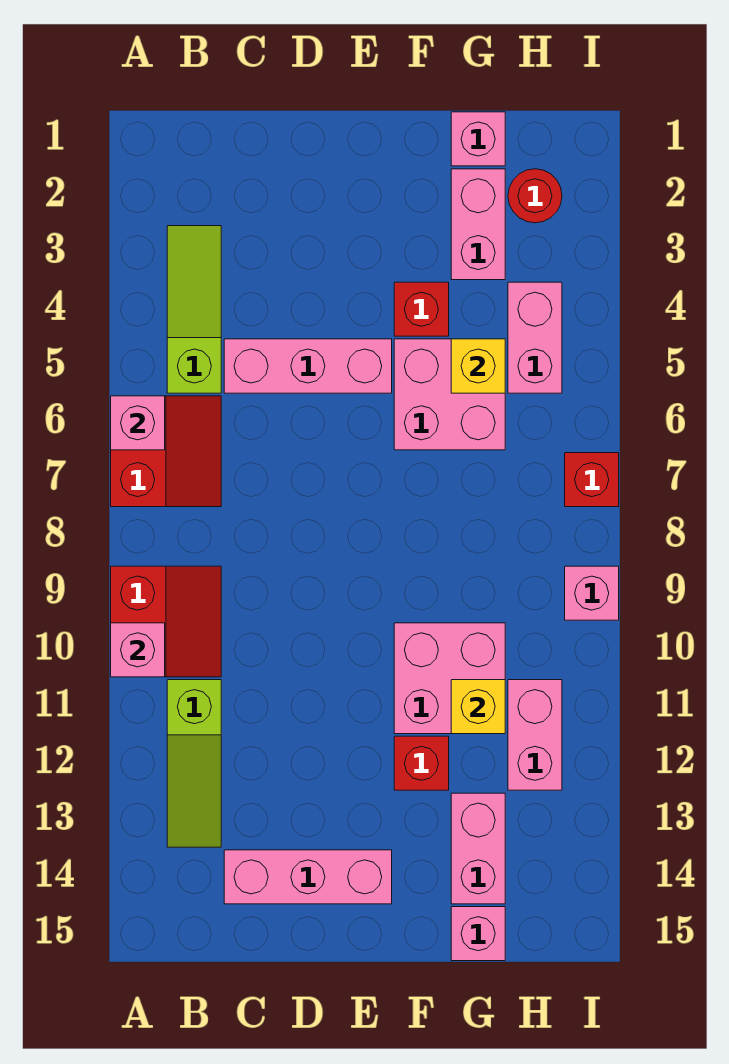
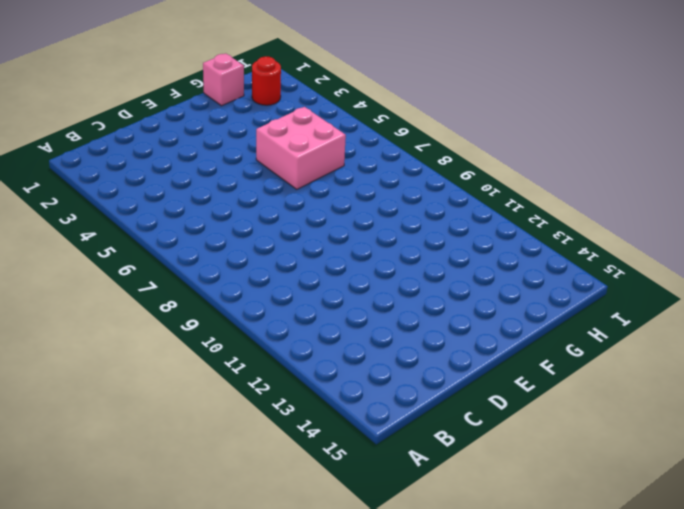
none -> red 2x2 slope [111,396,221,507]
none -> red 2x2 slope [111,566,221,677]
none -> lime 1x3 slope [167,226,221,393]

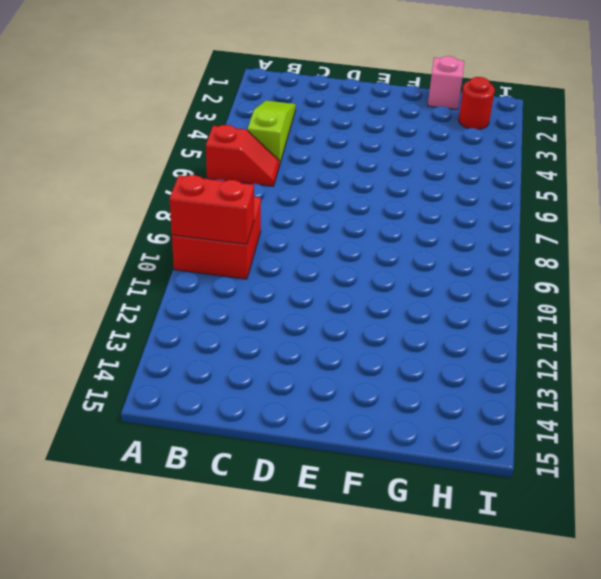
red 1x2 slope [206,125,279,186] -> red 2x2 slope [111,396,221,507]
red 2x2 brick [172,197,261,279] -> red 2x2 slope [111,566,221,677]
red 1x2 brick [169,175,254,244] -> pink 1x1 brick [111,623,165,677]
none -> lime 1x3 slope [167,680,221,847]
none -> pink 1x3 brick [224,339,392,393]
none -> pink 1x3 brick [224,850,392,904]

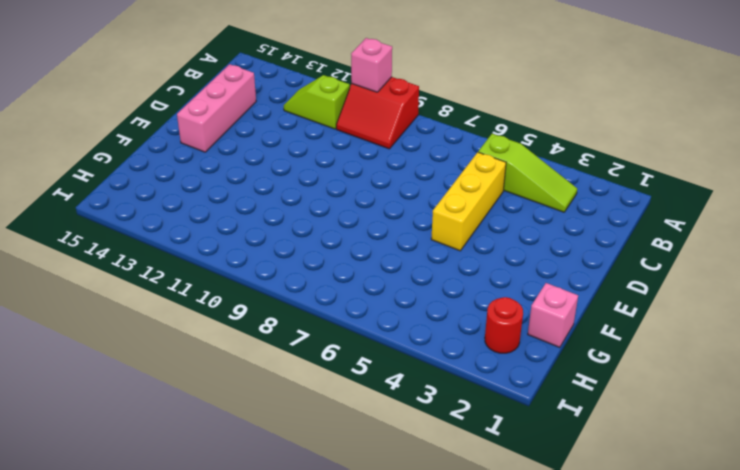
lime 1x2 slope [284,75,350,129] -> lime 1x3 slope [167,680,221,847]
yellow 1x3 brick [431,152,506,251] -> pink 1x3 brick [224,339,392,393]
none -> red 2x2 slope [111,396,221,507]
none -> red 1x1 brick [394,282,449,336]
none -> pink 2x2 brick [394,339,505,450]

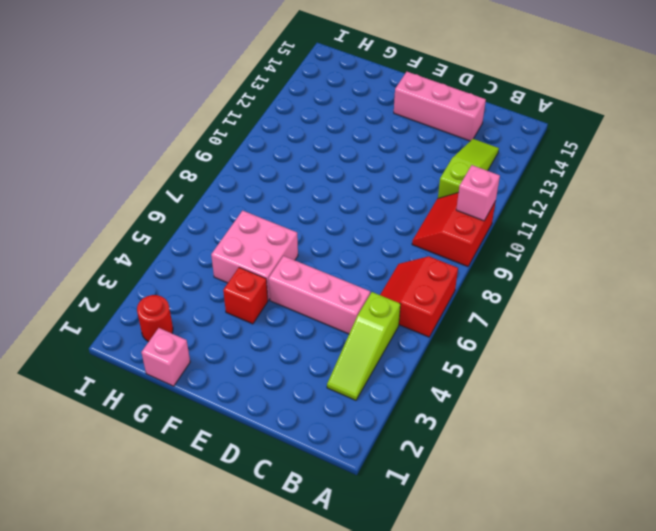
none -> pink 2x2 brick [394,623,505,734]
none -> red 1x1 brick [394,736,449,790]
none -> pink 1x2 brick [451,169,505,280]

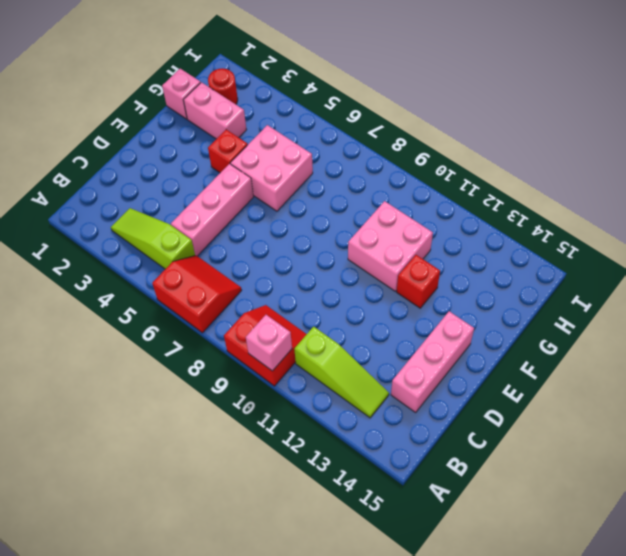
none -> pink 1x2 brick [451,793,505,904]
none -> pink 1x1 brick [451,907,505,961]
none -> pink 1x2 brick [508,282,562,393]

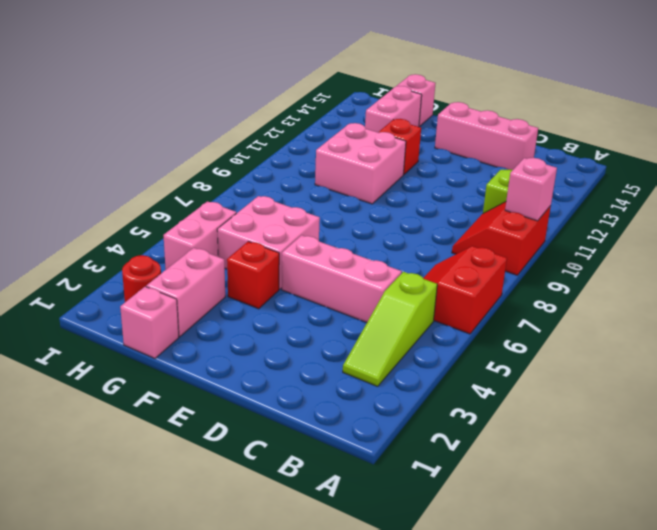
none -> pink 1x2 brick [508,680,562,790]
none -> red 1x1 brick [565,453,619,507]
none -> pink 1x1 brick [565,566,619,620]

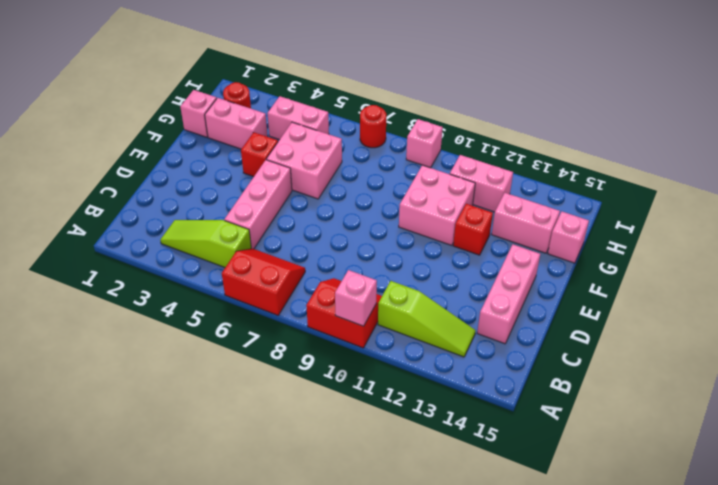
red 1x1 round brick [360,105,386,148] -> red 1x1 brick [565,453,619,507]
none -> pink 1x1 brick [111,396,165,450]
none -> yellow 1x1 brick [451,339,505,393]
none -> yellow 1x1 brick [451,680,505,734]

